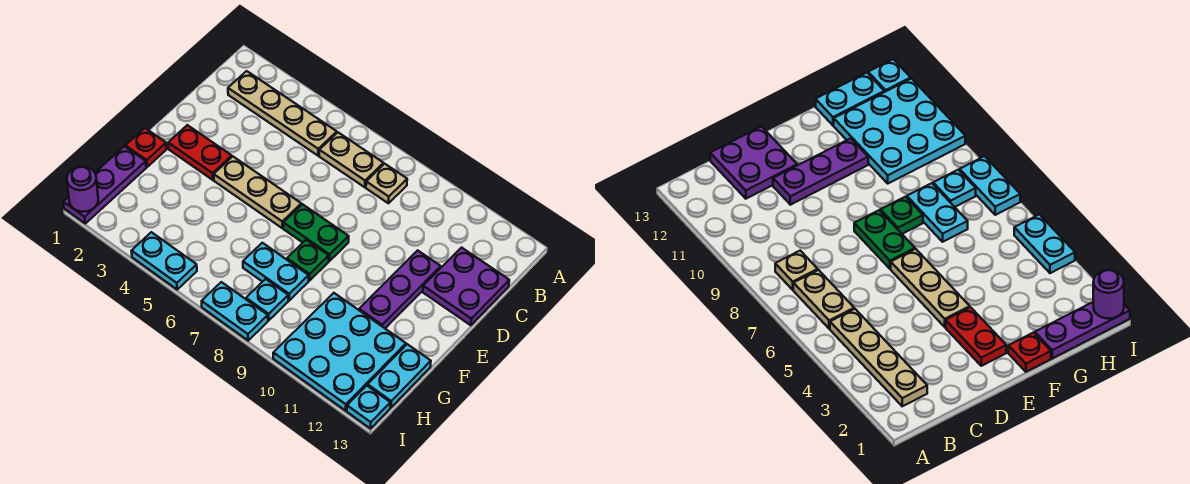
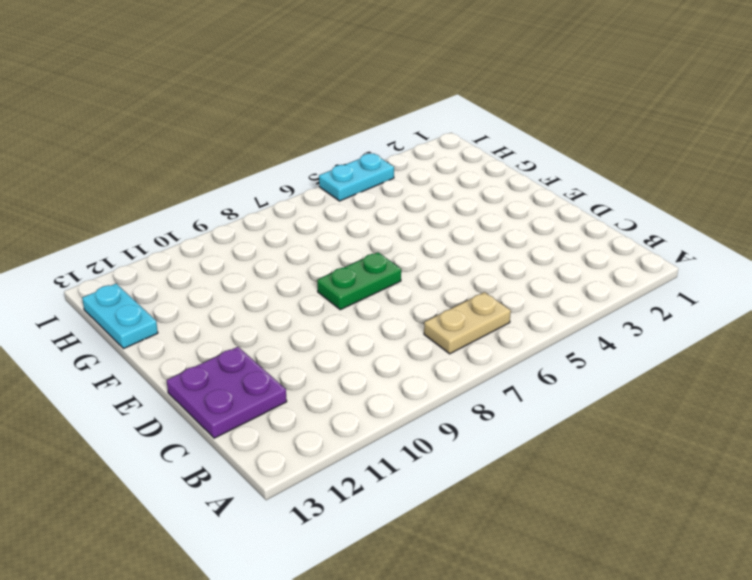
none -> tan 1x4 plate [228,71,337,156]
none -> tan 1x1 plate [366,164,407,203]
none -> purple 1x3 plate [359,250,441,328]

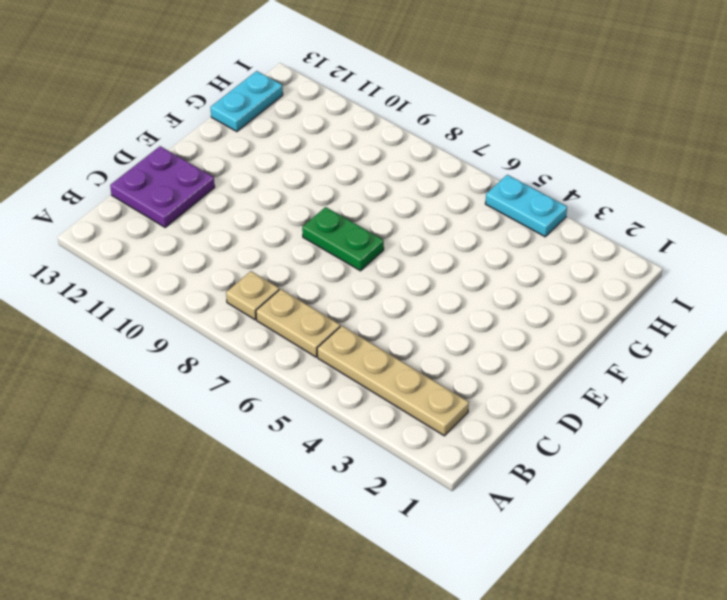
none -> purple 1x3 plate [359,250,441,328]
none -> red 1x2 plate [168,125,232,180]
none -> tan 1x3 plate [214,157,301,228]

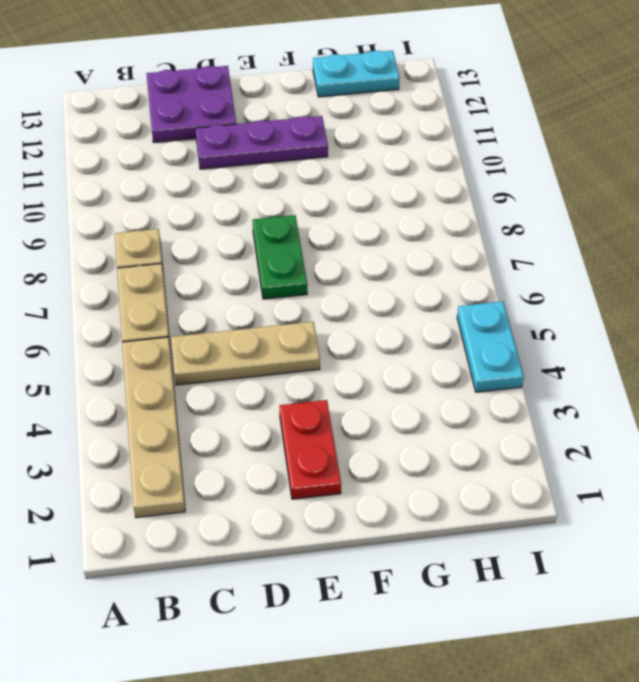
tan 1x3 plate [171,322,320,385] -> tan 1x3 plate turned to [214,157,301,228]
none -> red 1x1 plate [125,128,167,167]
none -> green 1x1 plate [287,240,329,281]
none -> purple 1x3 plate [63,146,146,223]

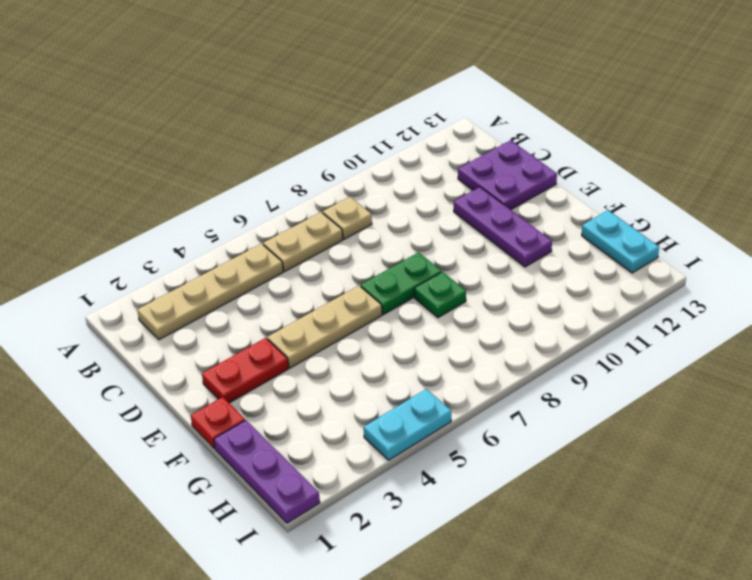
none -> cyan 1x2 plate [243,243,309,300]
none -> cyan 3x3 plate [273,293,406,411]
none -> cyan 1x1 plate [246,279,288,320]

